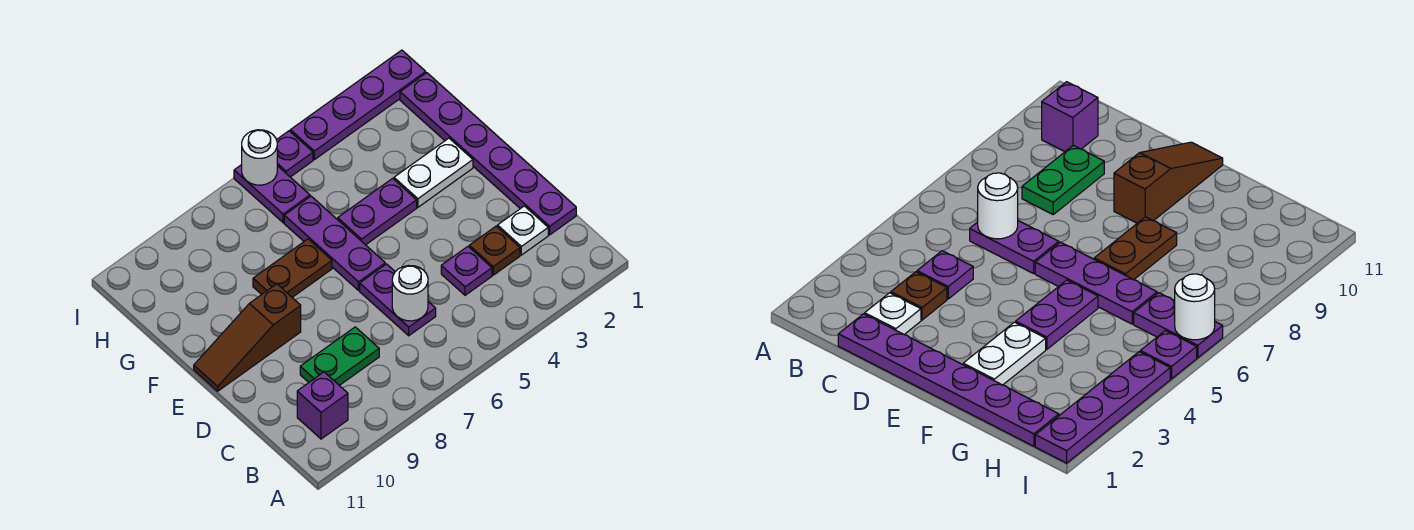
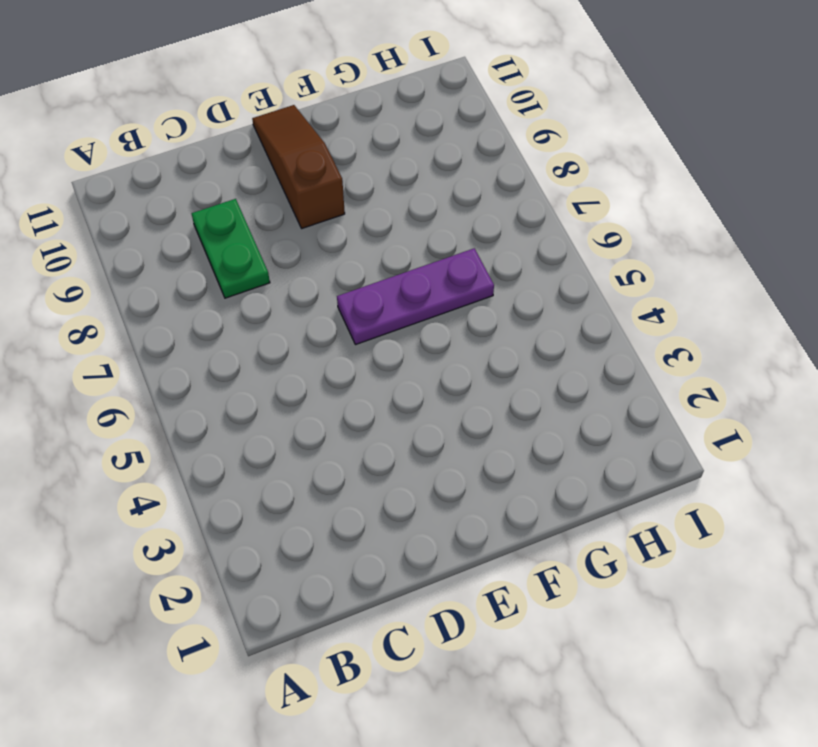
none -> purple 1x1 brick [297,372,348,439]
none -> purple 1x6 plate [400,73,576,235]
none -> white 1x1 plate [498,206,548,255]

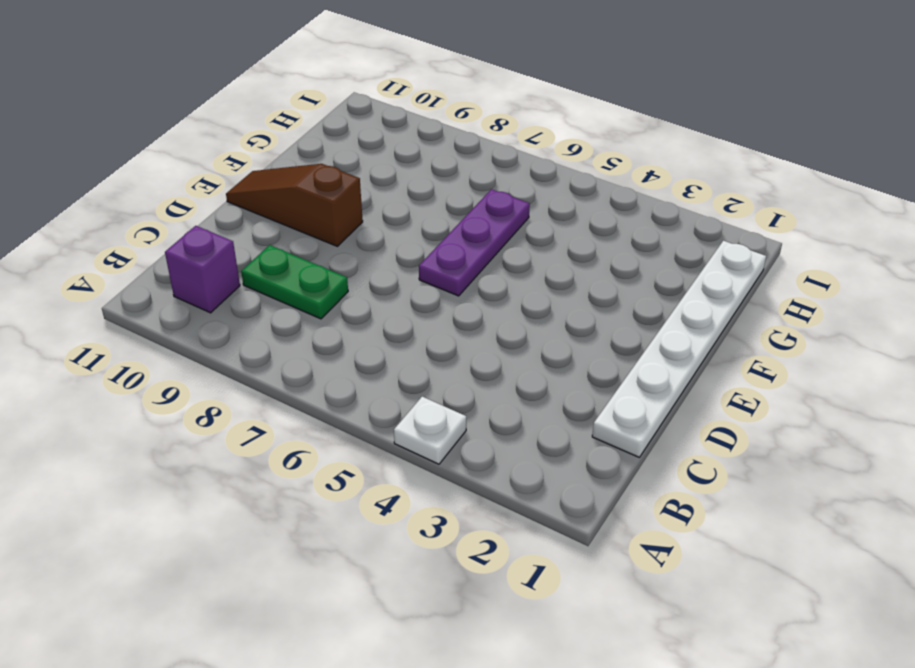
white 1x1 plate [394,397,466,464] -> white 1x1 plate moved to [498,206,548,255]
white 1x6 plate [592,241,766,457] -> purple 1x6 plate [400,73,576,235]
none -> brown 1x1 plate [469,226,520,275]
none -> purple 1x1 plate [441,247,492,295]
none -> purple 1x2 plate [360,264,436,336]

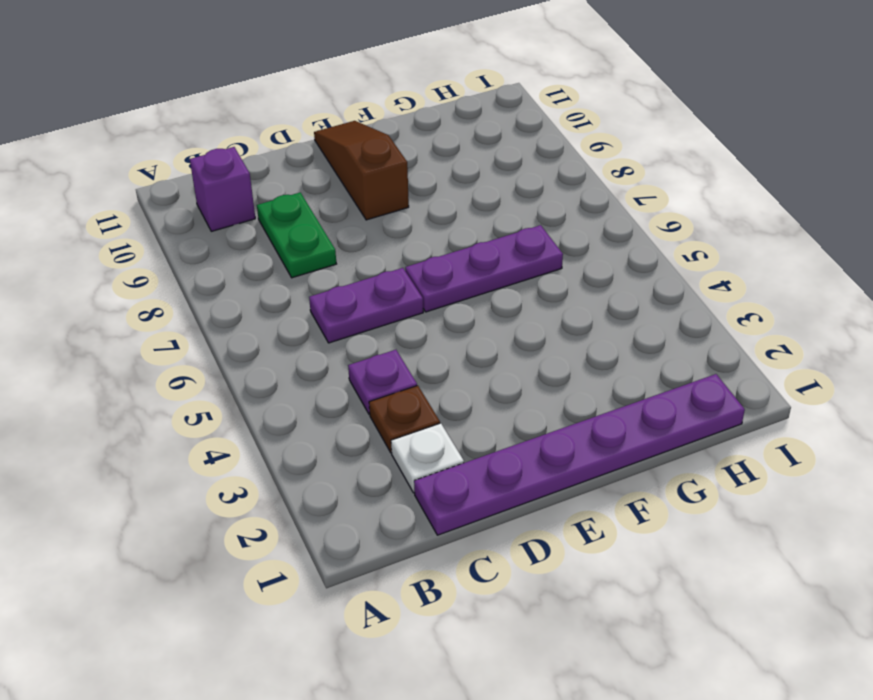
none -> white 1x2 plate [394,138,473,207]
none -> purple 1x2 plate [338,178,417,245]
none -> brown 1x2 plate [253,239,332,297]

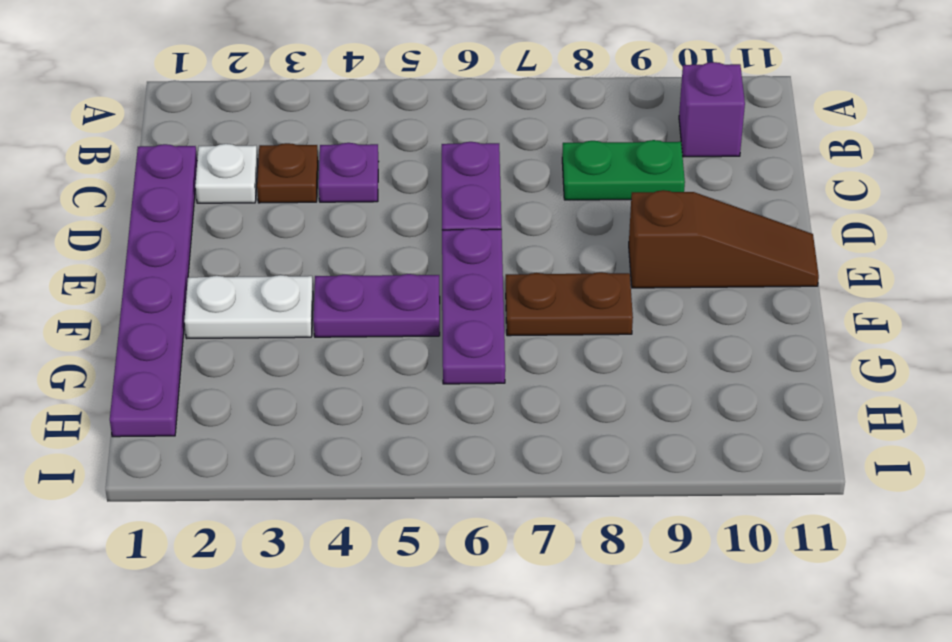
none -> purple 1x2 plate [234,165,310,223]
none -> purple 1x4 plate [290,50,426,160]
none -> purple 1x1 plate [277,131,313,177]

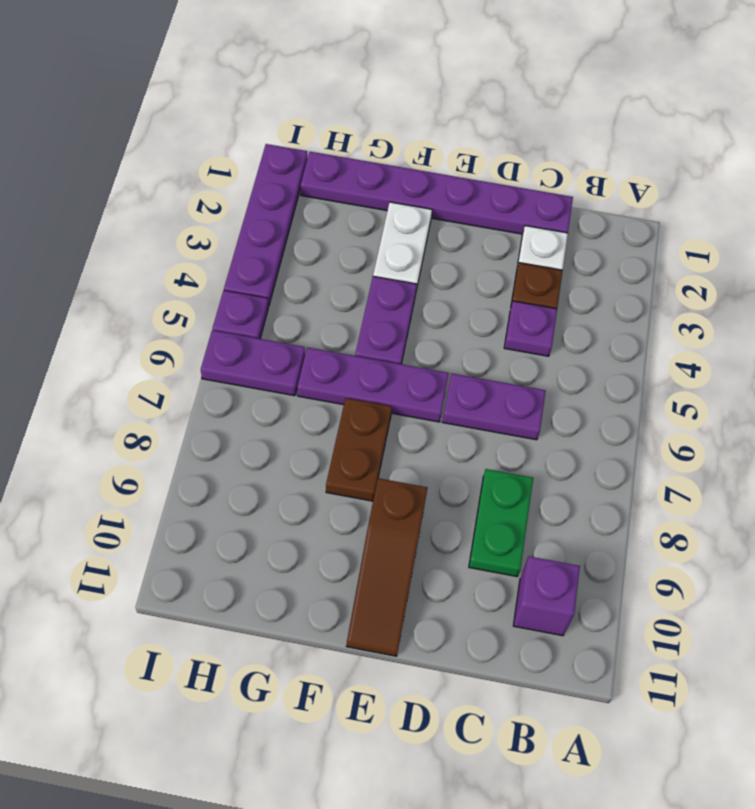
none -> white 1x1 round brick [392,266,428,321]
none -> white 1x1 round brick [242,130,277,185]

